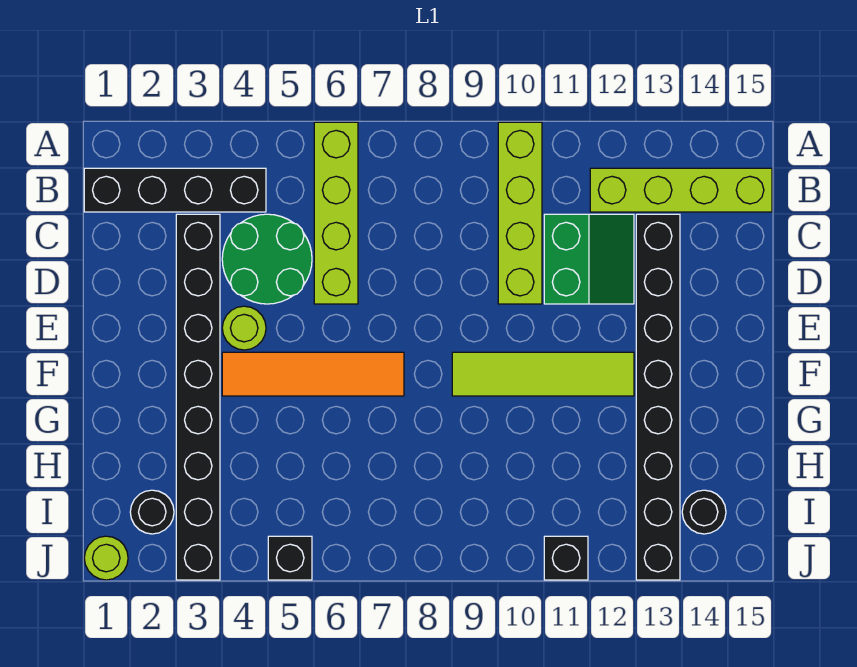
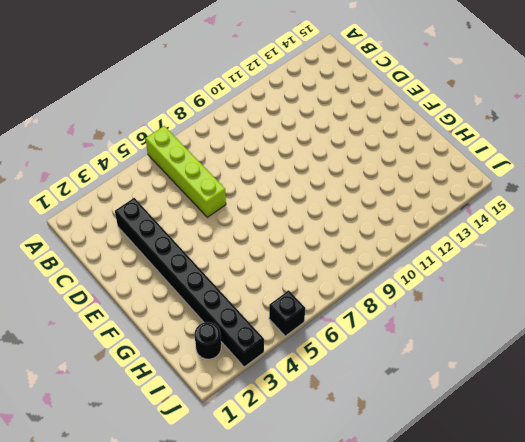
none -> lime 1x4 brick [498,122,542,304]
none -> black 1x4 brick [84,168,266,212]
none -> lime 1x4 brick [590,168,772,212]

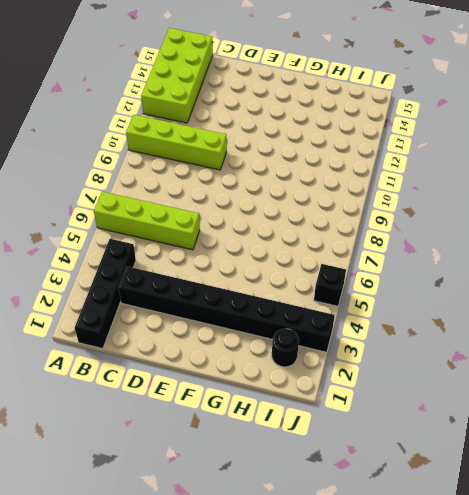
lime 2x4 brick [141,28,213,123] -> lime 1x4 brick [590,168,772,212]
none -> green 2x2 round brick [222,214,312,304]
none -> green 2x2 slope [544,214,634,304]
none -> black 1x8 brick [636,214,680,580]

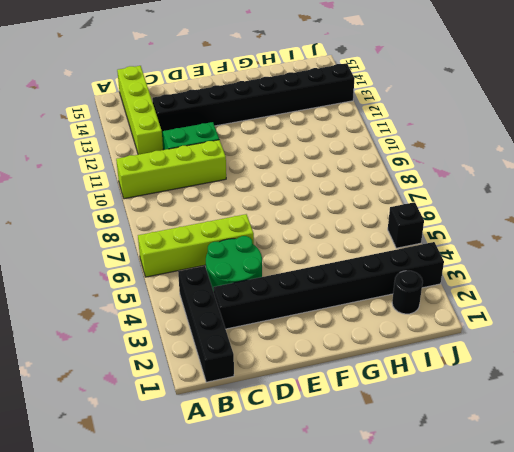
none -> lime 1x1 round brick [222,306,266,350]
none -> orange 1x4 tile [222,352,404,396]
none -> lime 1x4 tile [452,352,634,396]

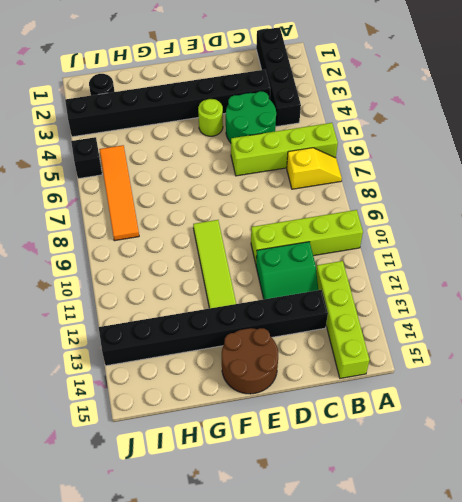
yellow 1x2 slope [287,148,342,189] -> none
brown 2x2 round brick [222,328,278,394] -> none
orange 1x4 tile [99,145,139,241] -> orange 1x4 tile moved to [222,352,404,396]
none -> black 1x1 round brick [682,490,726,534]
none -> lime 1x1 round brick [84,536,128,580]
none -> black 1x1 brick [544,536,588,580]

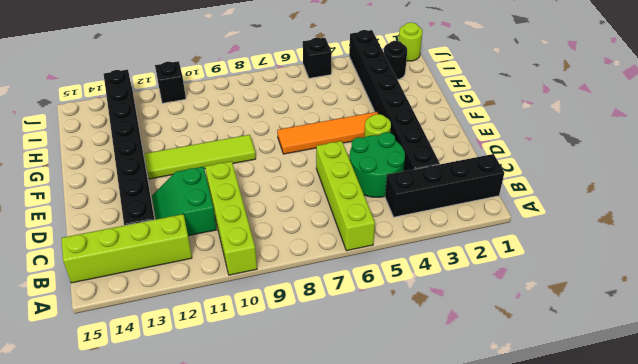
none -> black 1x1 round brick [682,490,726,534]

